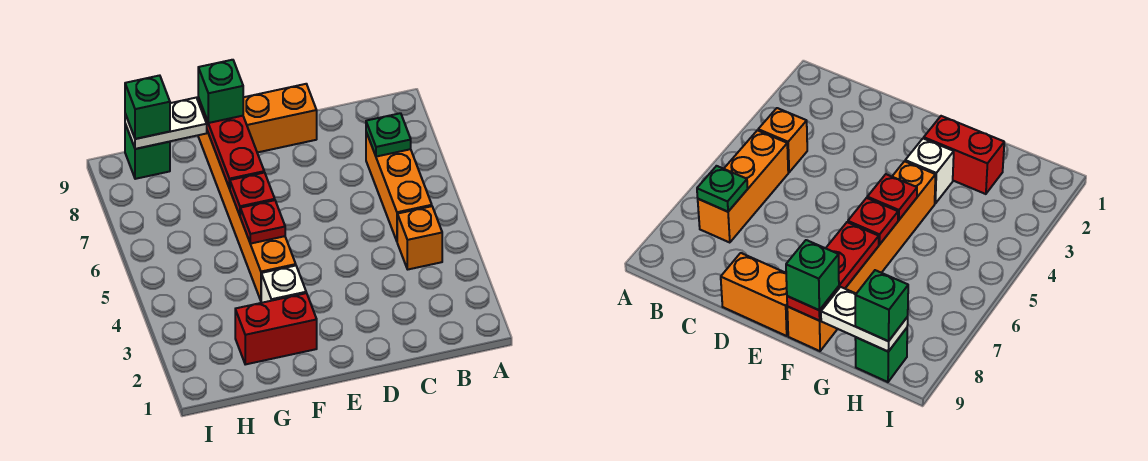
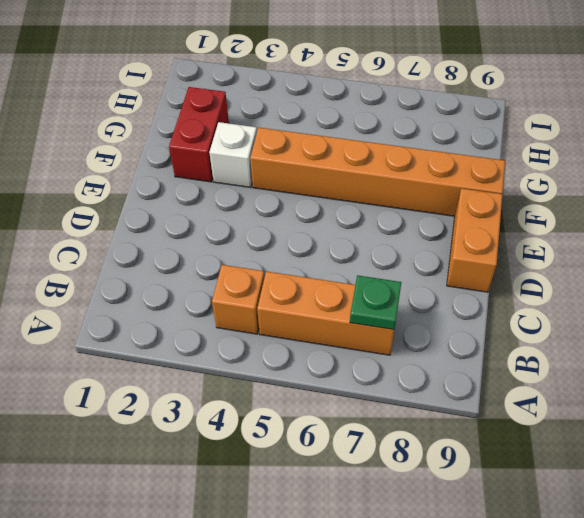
none -> green 1x1 brick [125,124,170,179]
none -> red 1x1 plate [240,200,285,244]
none -> red 1x1 plate [230,173,275,215]

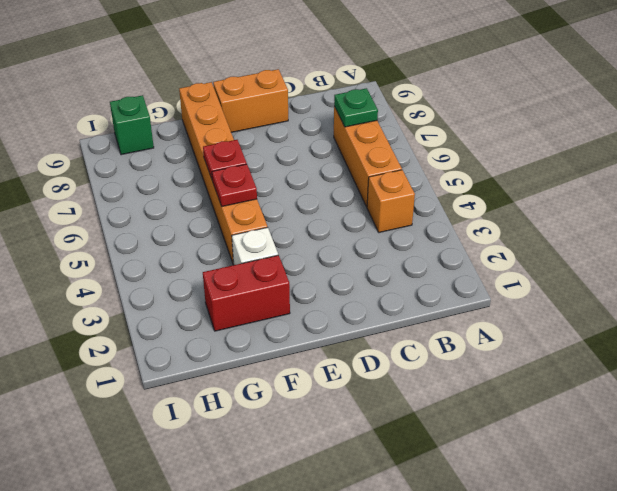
none -> red 1x3 plate [198,98,264,188]
none -> white 1x2 plate [125,98,207,149]
none -> green 1x1 brick [198,60,243,123]

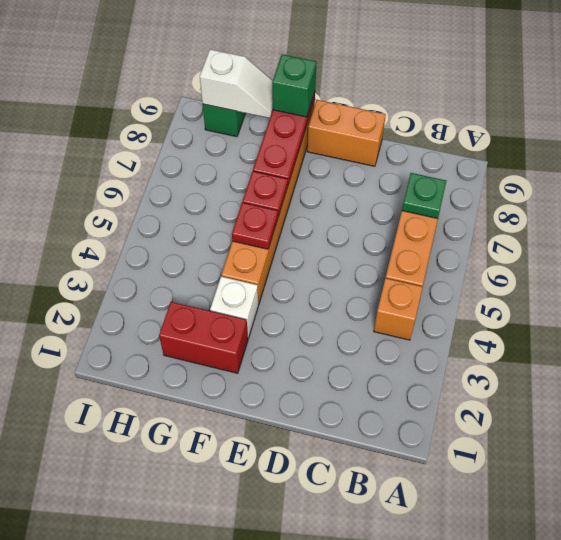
white 1x2 slope [200,49,273,118] -> white 1x2 plate [125,98,207,149]
none -> green 1x1 brick [125,75,170,139]

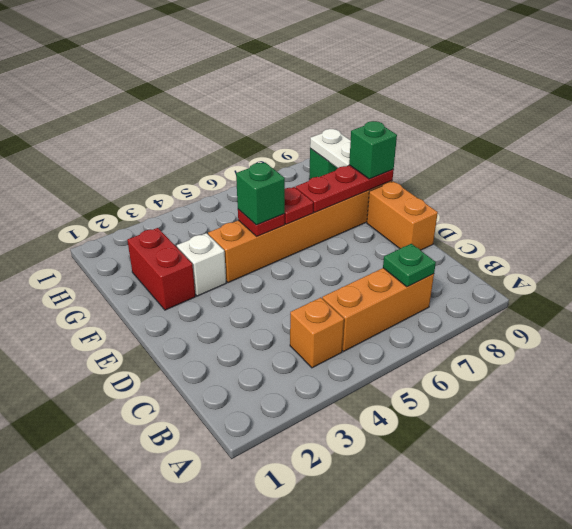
green 1x1 brick [236,163,285,225] -> green 1x1 brick moved to [125,75,170,139]

